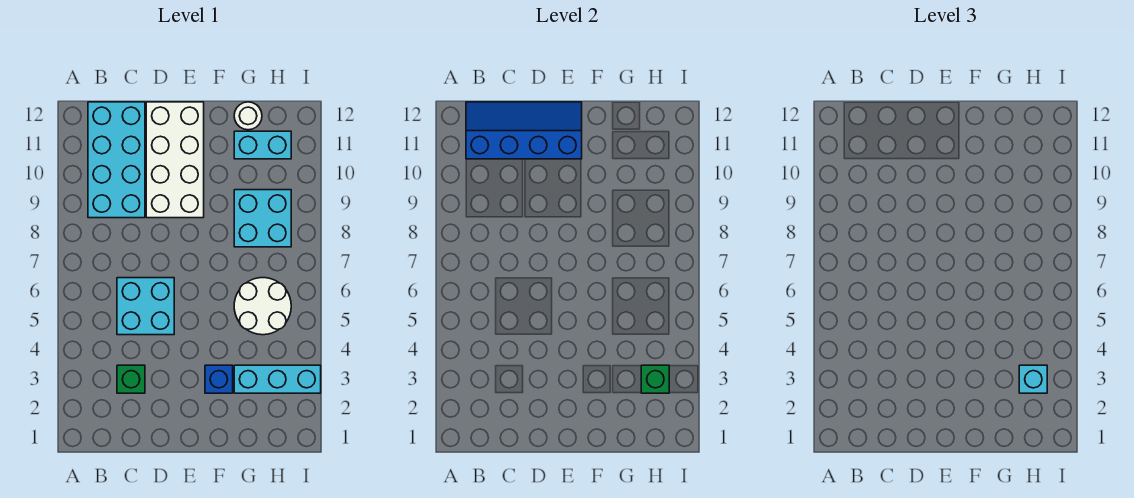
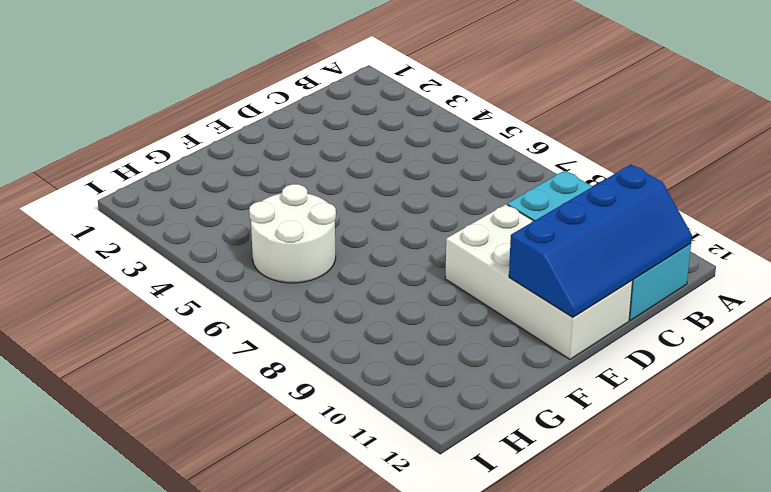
none -> green 1x1 brick [117,365,145,393]
none -> cyan 2x2 brick [117,278,174,335]
none -> blue 1x1 brick [205,365,233,393]

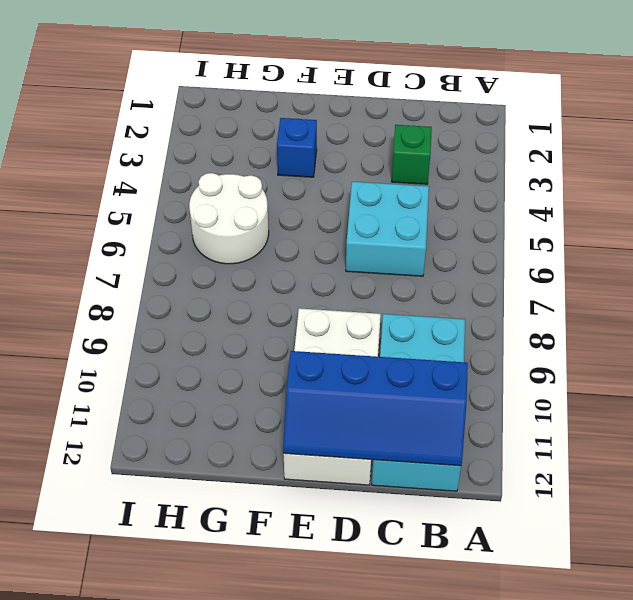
none -> cyan 1x3 brick [234,365,321,393]
none -> cyan 2x2 brick [234,190,291,247]
none -> cyan 1x2 brick [234,131,291,159]

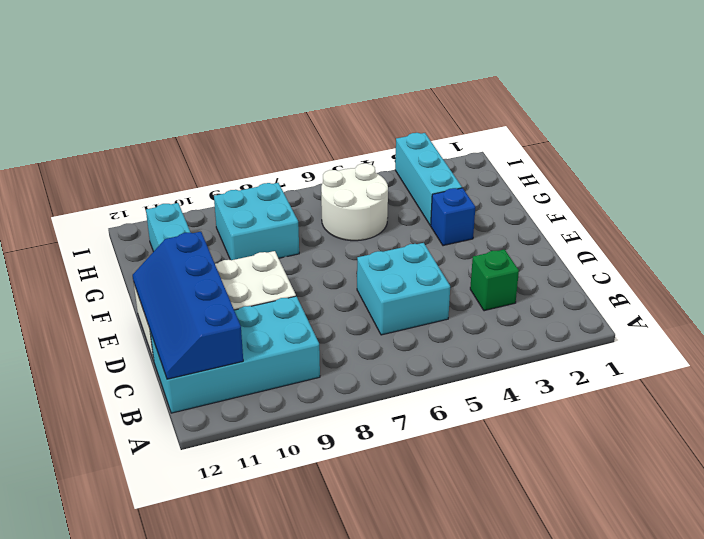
none -> white 1x1 round brick [234,102,262,130]
none -> green 1x1 brick [641,365,669,393]
none -> cyan 1x1 brick [1019,365,1047,393]

